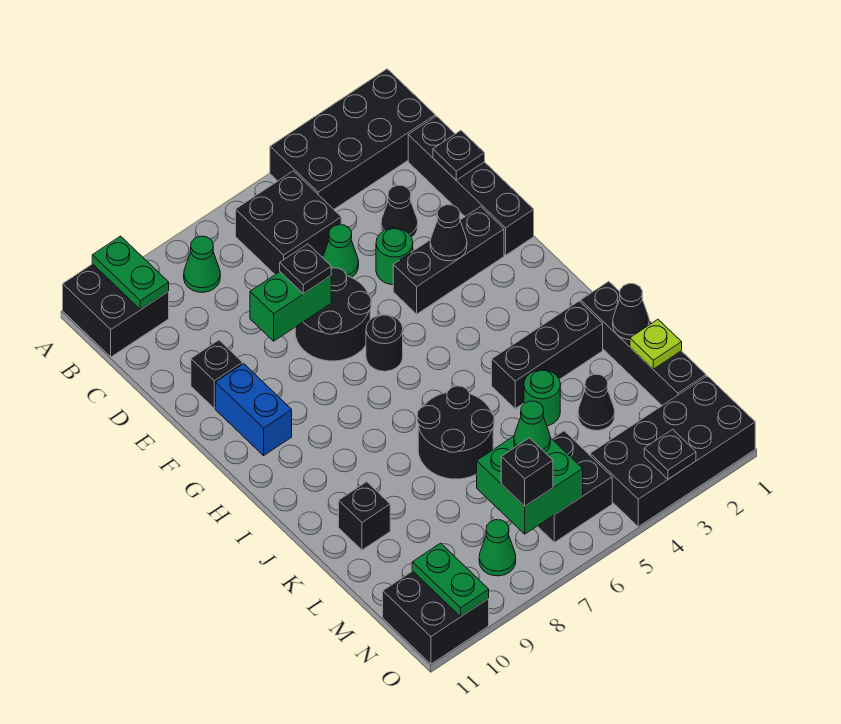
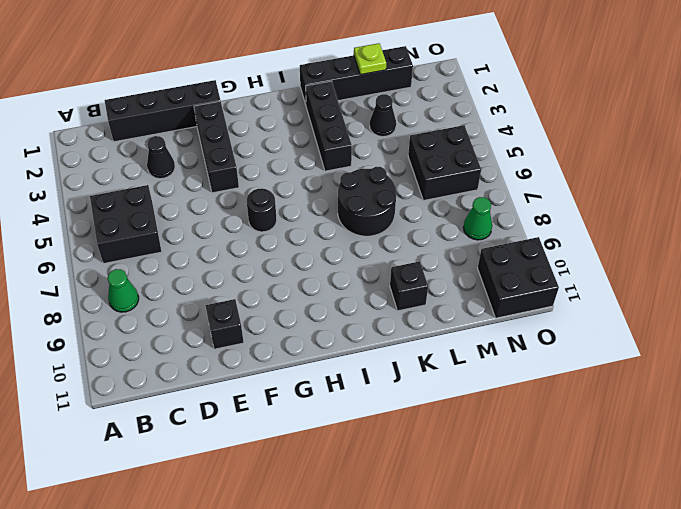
none -> black 2x4 brick [270,69,435,209]
none -> black 2x2 brick [63,264,169,357]
none -> green 1x1 cone [322,225,359,278]
none -> green 1x1 round brick [376,228,413,285]

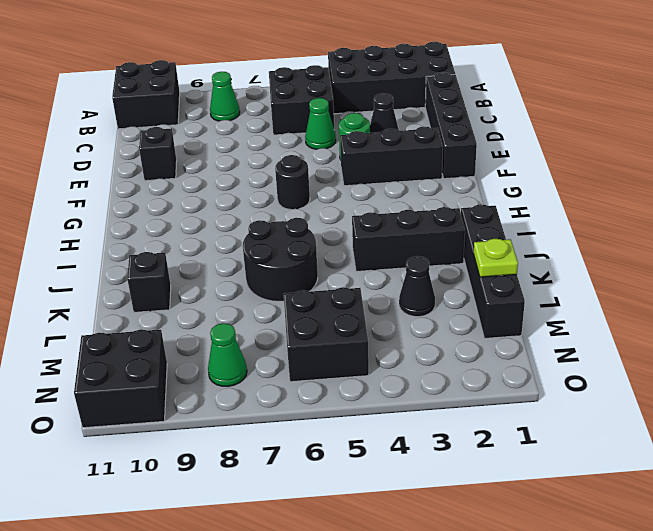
none -> black 2x2 round brick [295,268,371,361]
none -> blue 1x2 brick [215,364,292,455]
none -> green 1x1 round brick [524,370,560,426]
none -> black 2x4 brick [590,376,755,527]

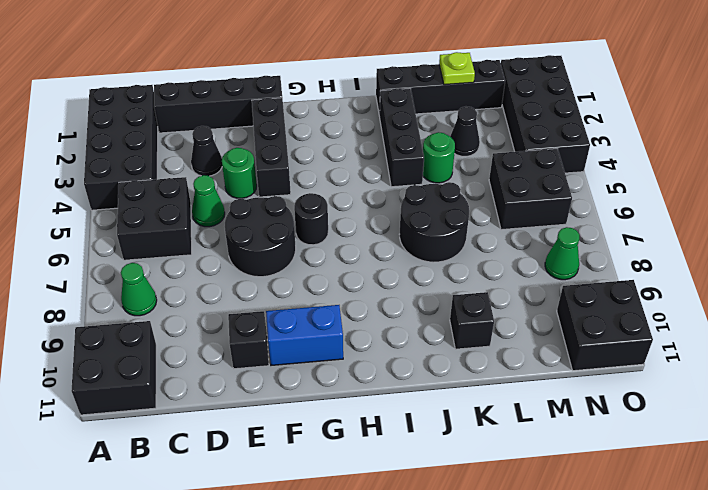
none -> green 1x2 plate [92,236,169,310]
none -> black 1x1 plate [433,131,485,180]
none -> green 1x2 brick [250,272,331,341]
none -> black 1x1 cone [430,205,467,261]

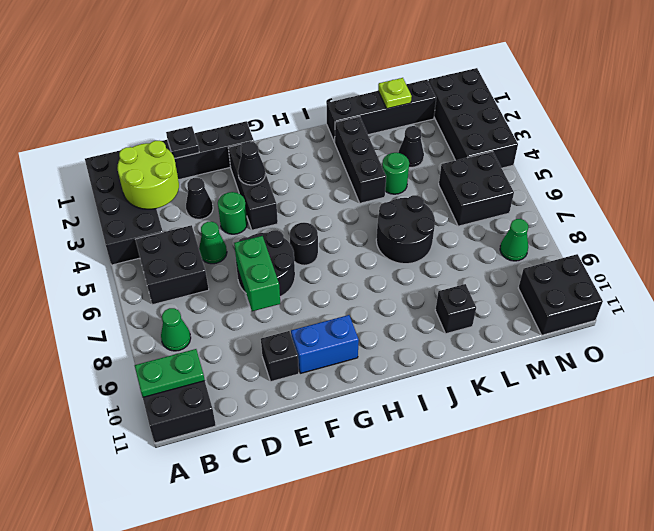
lime 2x2 round brick [117,141,179,209] -> none
none -> black 1x1 cone [613,284,649,340]
none -> green 2x2 brick [477,436,583,534]
none -> green 1x2 plate [412,543,489,617]
none -> black 1x1 plate [644,429,696,479]

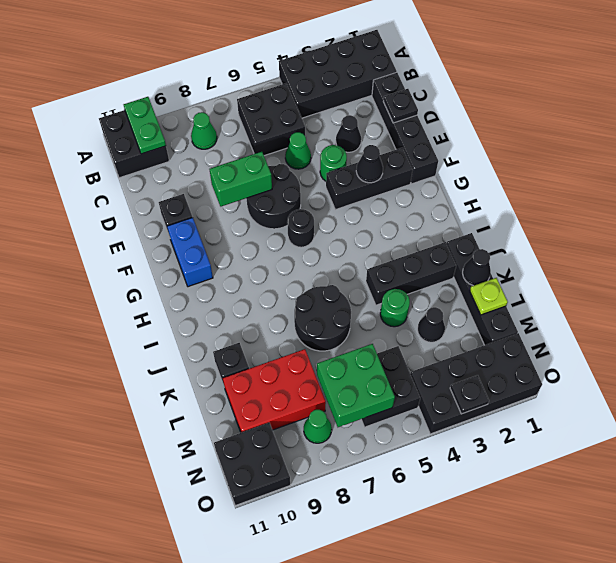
red 2x3 brick [223,349,326,433] -> none
none -> green 1x2 plate [412,543,489,617]
none -> black 1x1 plate [280,244,331,294]
none -> green 1x1 cone [514,401,550,452]
none -> black 1x1 brick [501,438,553,506]

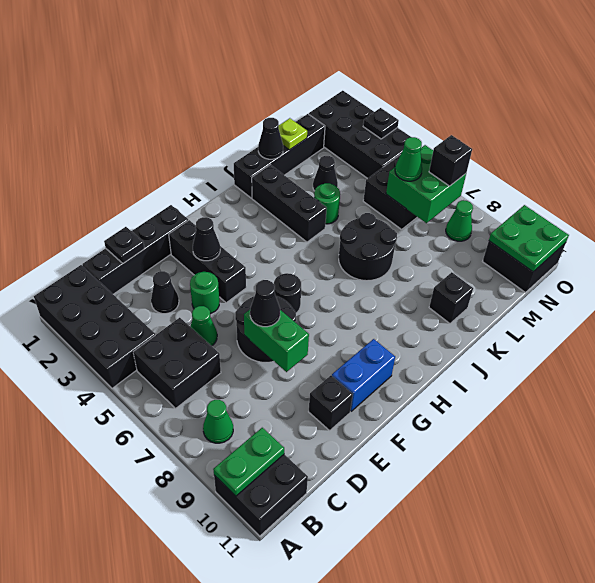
black 1x1 cone [250,280,280,327] -> black 1x1 plate [280,244,331,294]
green 2x2 plate [489,205,569,272] -> green 1x2 plate [412,543,489,617]

